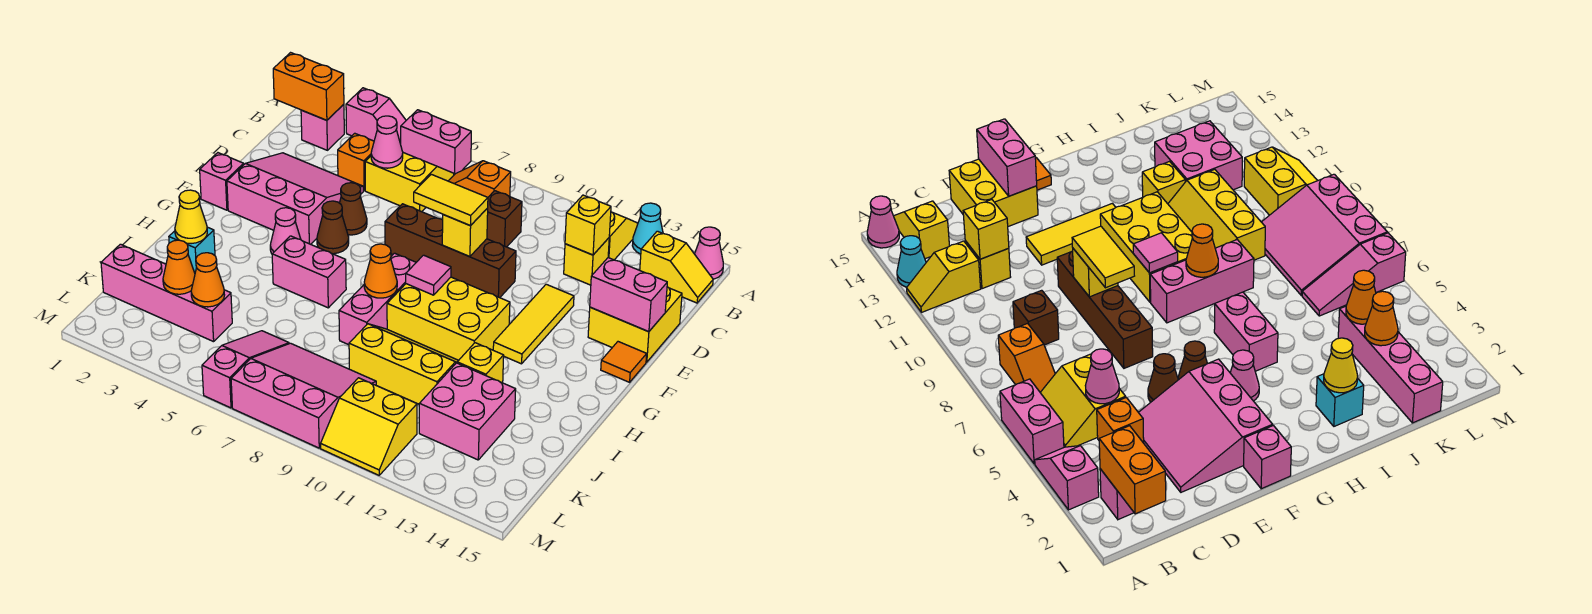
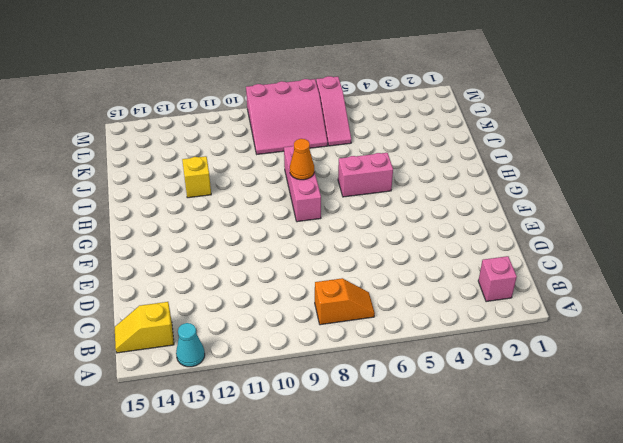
none -> pink 1x2 slope [346,88,406,144]
none -> pink 1x2 brick [401,110,471,175]
none -> yellow 1x2 slope [608,212,638,260]
none -> pink 1x1 cone [695,227,723,279]

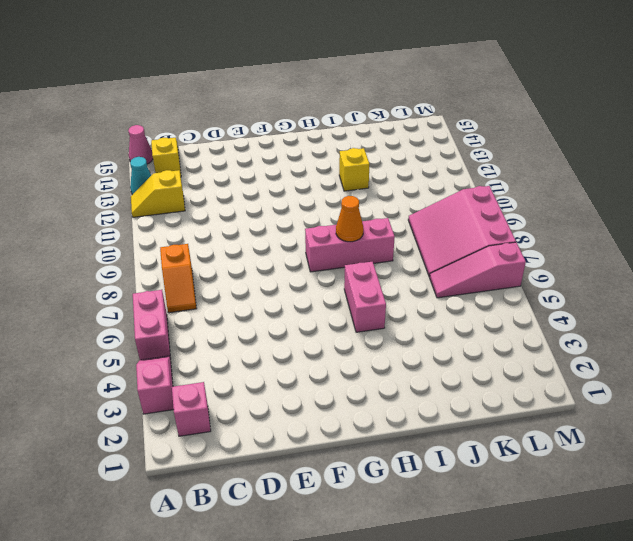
none -> yellow 2x2 slope [365,153,454,212]
none -> orange 1x1 brick [338,133,374,191]
none -> brown 1x1 brick [487,191,522,247]
none -> yellow 1x1 brick [564,238,609,285]

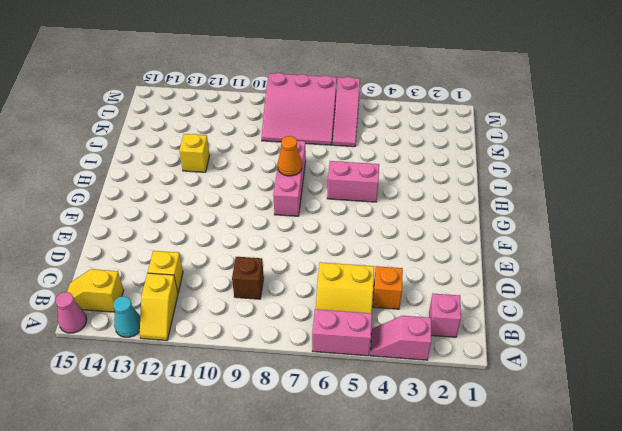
none -> orange 1x2 slope [449,161,511,197]
none -> pink 3x3 slope [227,153,363,244]
none -> yellow 2x2 brick [588,287,682,362]
none -> brown 1x1 cone [340,183,367,235]

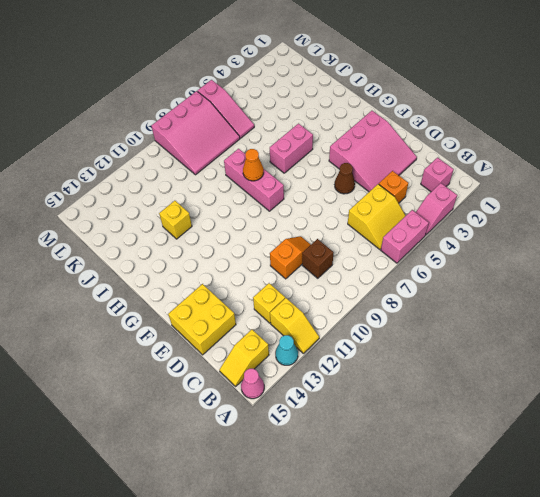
orange 1x2 slope [270,236,311,279] -> orange 1x2 slope moved to [449,161,511,197]
none -> brown 1x4 brick [385,204,516,298]
none -> yellow 1x3 tile [493,284,574,364]
none -> pink 1x1 brick [200,153,244,210]
none -> brown 1x1 cone [317,201,349,254]

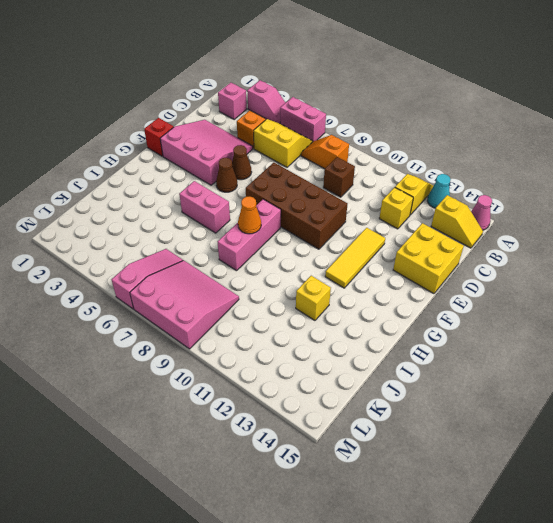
brown 2x4 brick [246,163,347,249] -> brown 1x4 brick [385,204,516,298]
red 1x1 brick [144,118,174,156] -> pink 1x1 brick [200,153,244,210]
none -> orange 1x1 tile [601,342,647,382]
none -> pink 1x1 cone [270,208,301,254]
none -> yellow 2x3 brick [387,277,510,360]
none -> cyan 1x1 brick [169,227,215,273]

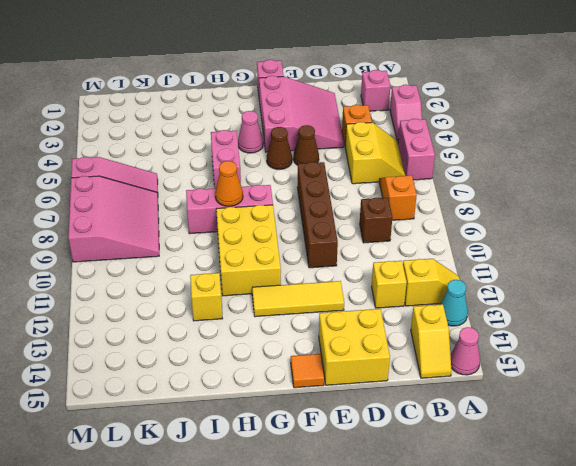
none -> cyan 1x1 brick [169,227,215,273]
none -> yellow 2x3 slope [349,324,459,404]
none -> pink 2x2 brick [419,363,516,460]
none -> pink 1x4 brick [101,244,232,342]

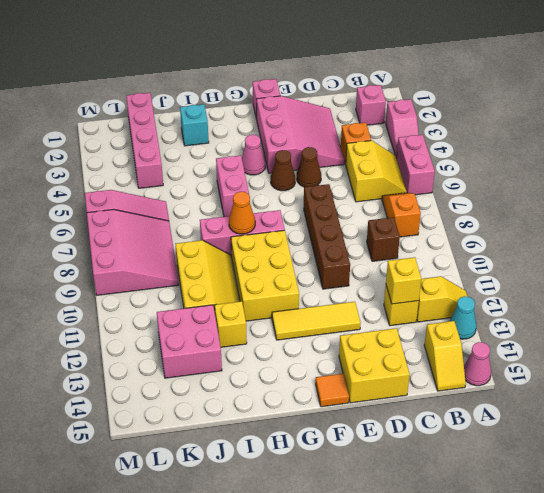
none -> yellow 2x2 slope [321,378,417,475]
none -> orange 1x2 brick [273,53,344,120]
none -> pink 1x1 cone [371,116,403,168]
none -> yellow 1x1 brick [442,208,488,257]

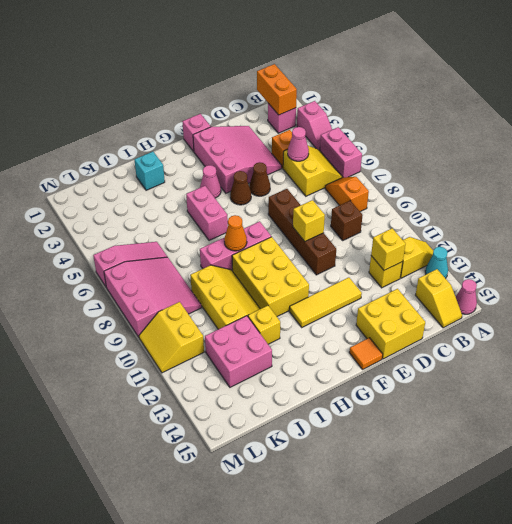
none -> pink 1x4 brick [101,244,232,342]
none -> pink 1x2 brick [590,258,667,332]
none -> pink 1x1 tile [406,255,451,295]
none -> yellow 1x1 cone [175,190,207,244]

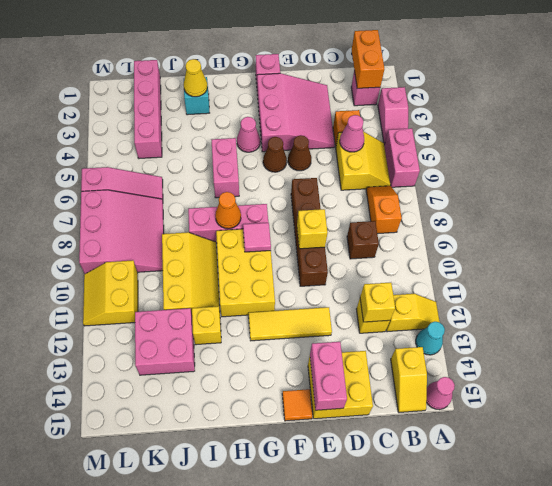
none -> orange 1x1 cone [163,240,195,294]
none -> orange 1x1 cone [191,253,224,307]
none -> yellow 1x2 tile [414,174,488,226]

